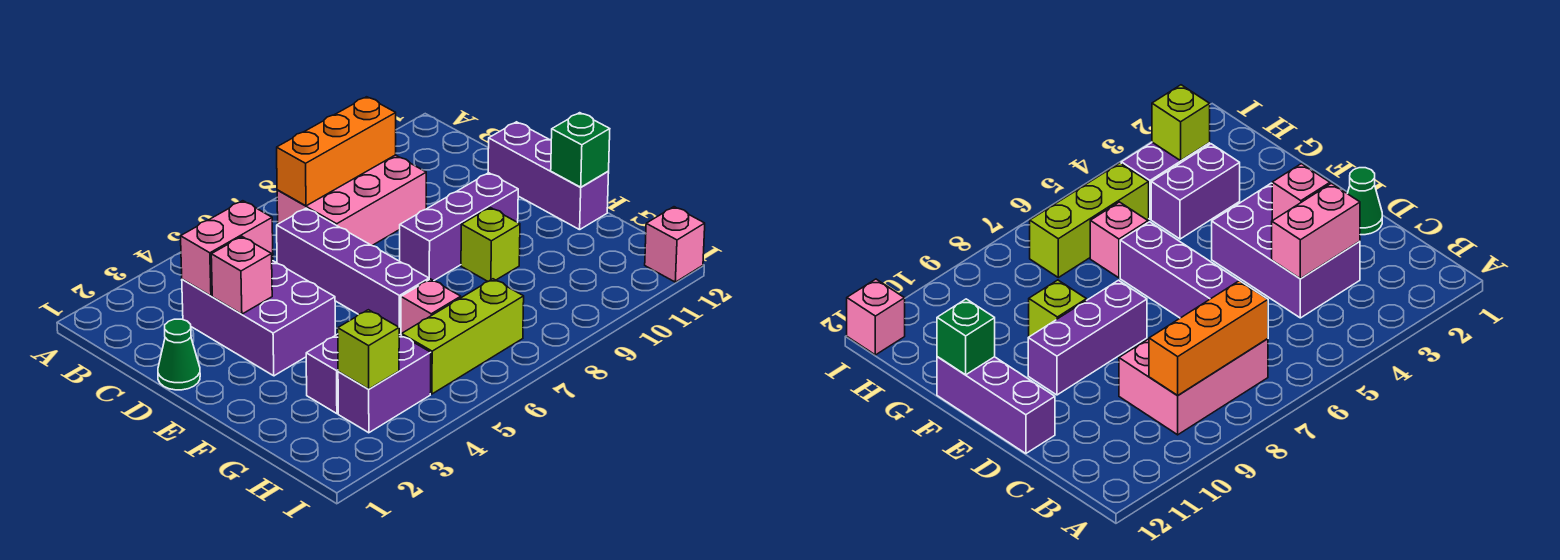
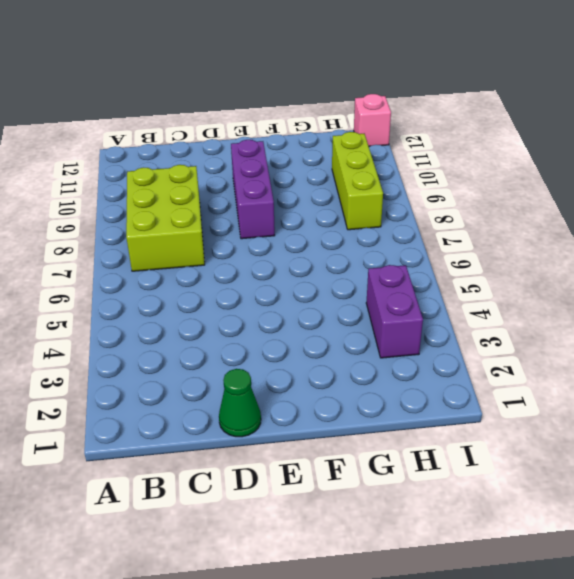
lime 2x3 brick [126,165,205,271] -> pink 2x3 brick [277,155,426,246]
lime 1x3 brick [332,132,383,230] -> lime 1x3 brick moved to [402,279,524,394]
none -> purple 2x3 brick [182,261,335,376]
none -> purple 1x4 brick [277,208,429,335]
none -> purple 1x3 brick [488,122,609,230]

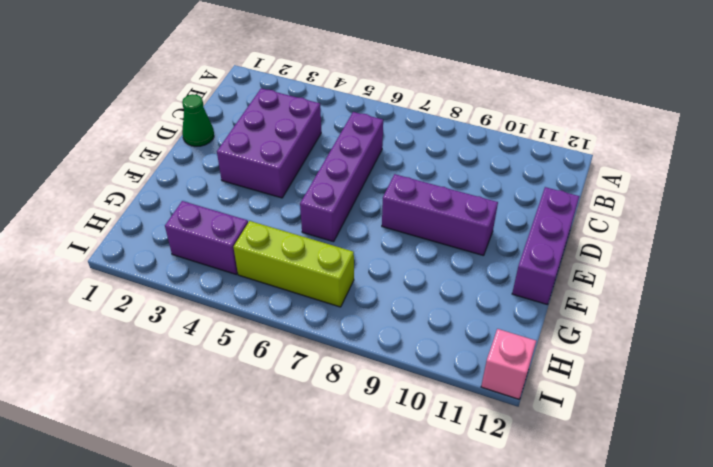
none -> pink 2x3 brick [277,155,426,246]
none -> lime 1x1 brick [461,208,520,281]
none -> purple 1x2 brick [306,334,338,414]

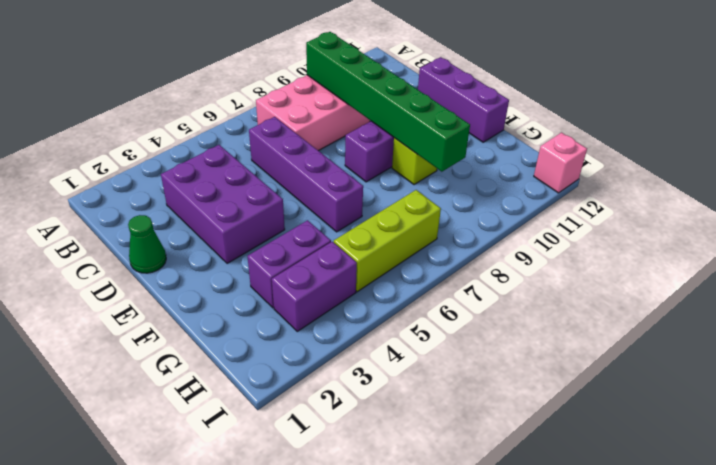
green 1x6 brick [306,32,470,172] -> orange 1x3 brick [277,97,396,206]
none -> pink 1x1 brick [401,279,461,335]
none -> pink 1x2 brick [181,201,273,296]
none -> pink 1x1 brick [211,237,272,314]

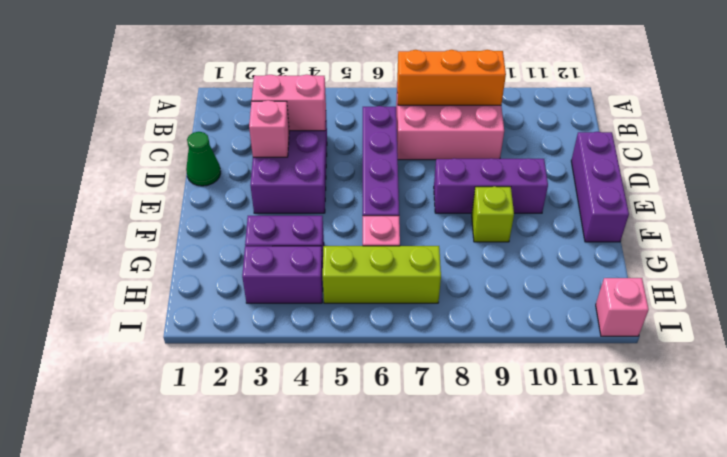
none -> green 1x1 brick [551,113,610,187]
none -> lime 1x1 brick [338,310,399,389]

